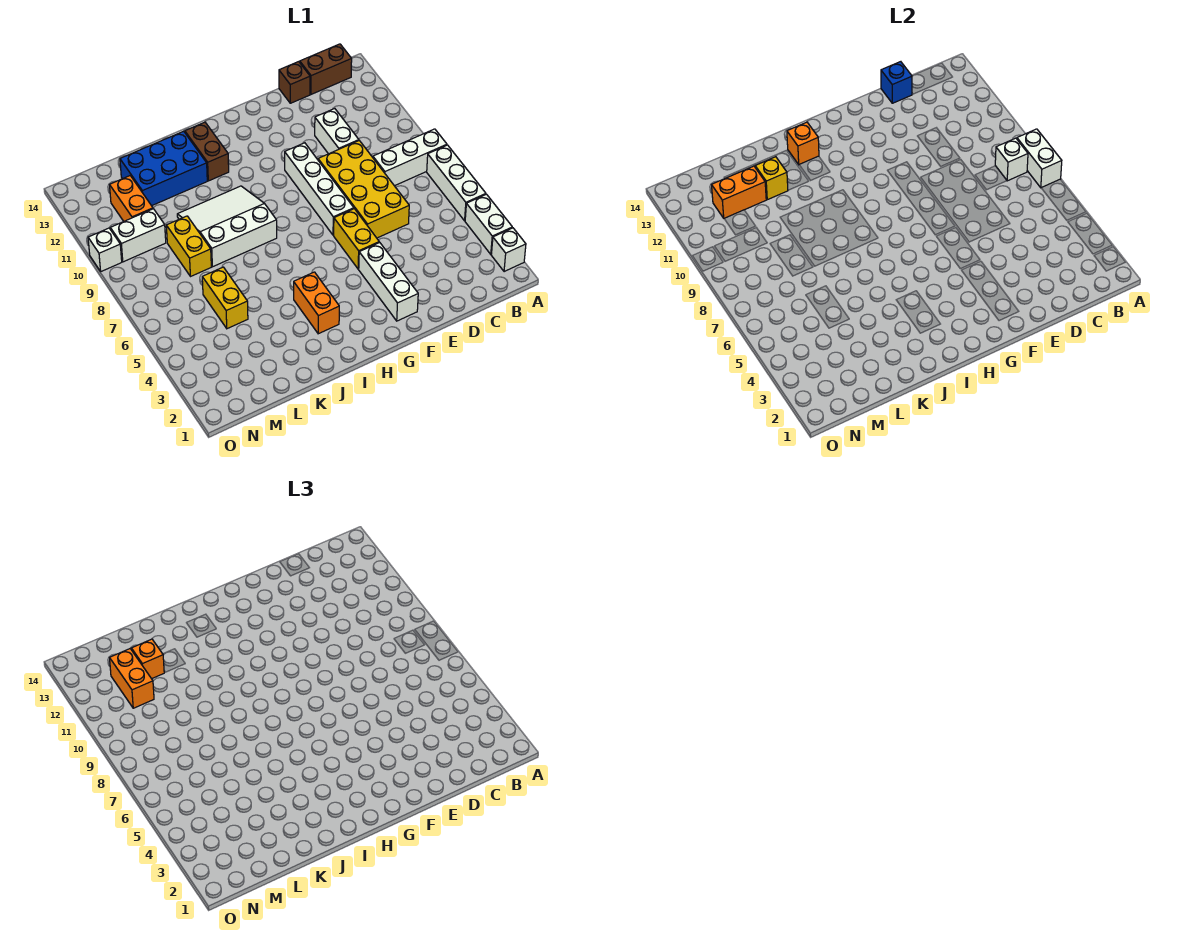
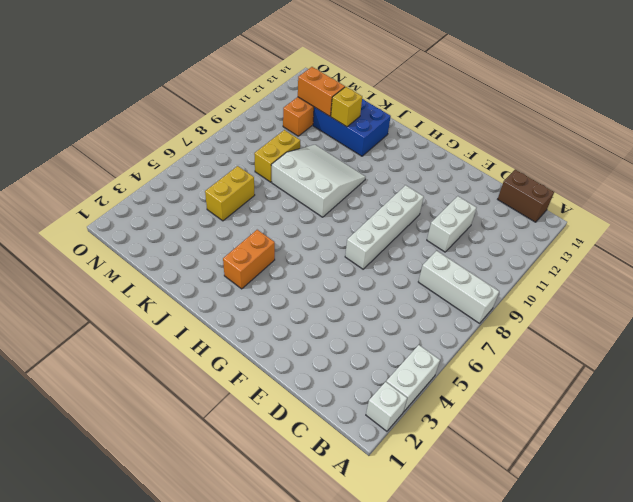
none -> white 1x3 brick [427,145,486,221]
none -> yellow 2x4 brick [318,141,409,238]
none -> brown 1x1 brick [279,62,310,103]

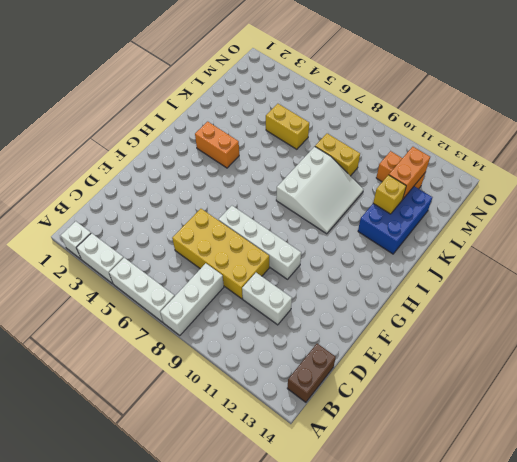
none -> brown 1x1 brick [279,62,310,103]
none -> white 1x3 brick [359,242,418,321]
none -> yellow 1x2 brick [334,209,379,269]

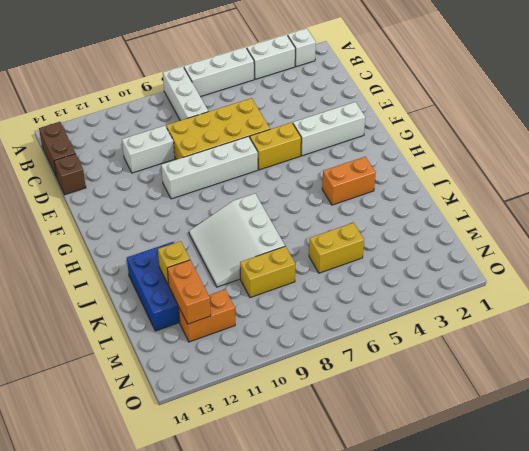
none -> brown 1x2 brick [185,122,229,181]
none -> white 1x2 brick [110,209,166,262]
none -> white 1x1 brick [88,228,122,271]

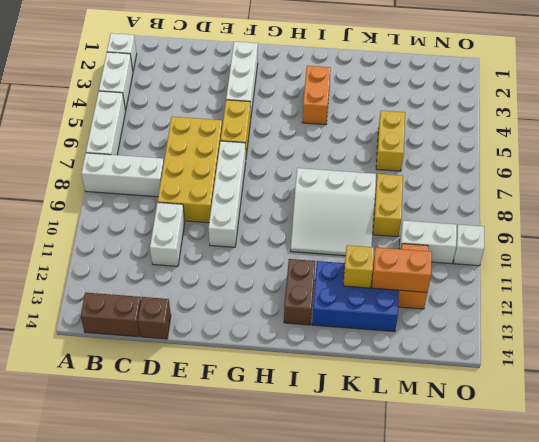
none -> white 1x2 brick [1017,129,1062,188]
none -> white 1x1 brick [995,138,1028,181]
none -> blue 1x1 brick [881,62,912,103]

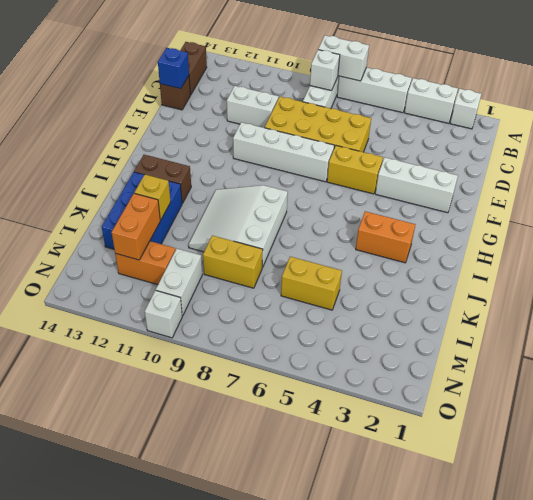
none -> orange 1x1 brick [787,122,819,164]
none -> orange 1x1 brick [131,639,164,679]
none -> orange 1x2 brick [110,649,154,708]

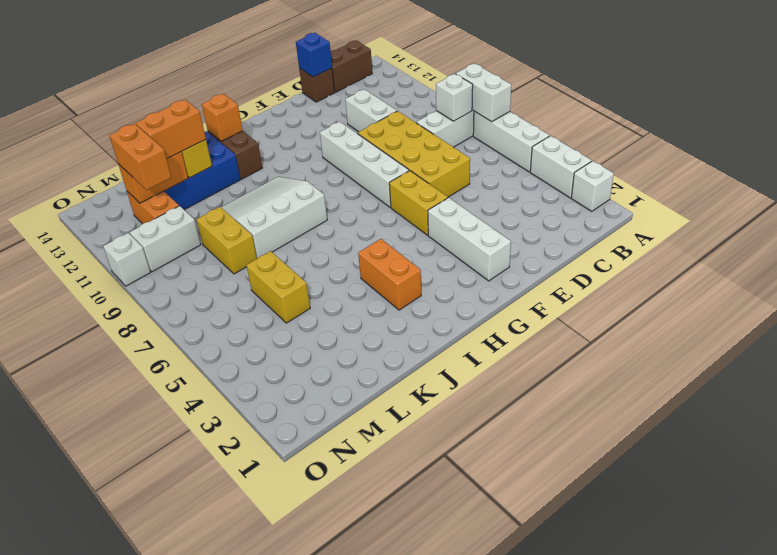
orange 1x2 brick [136,100,206,159] -> orange 1x1 brick [131,639,164,679]

